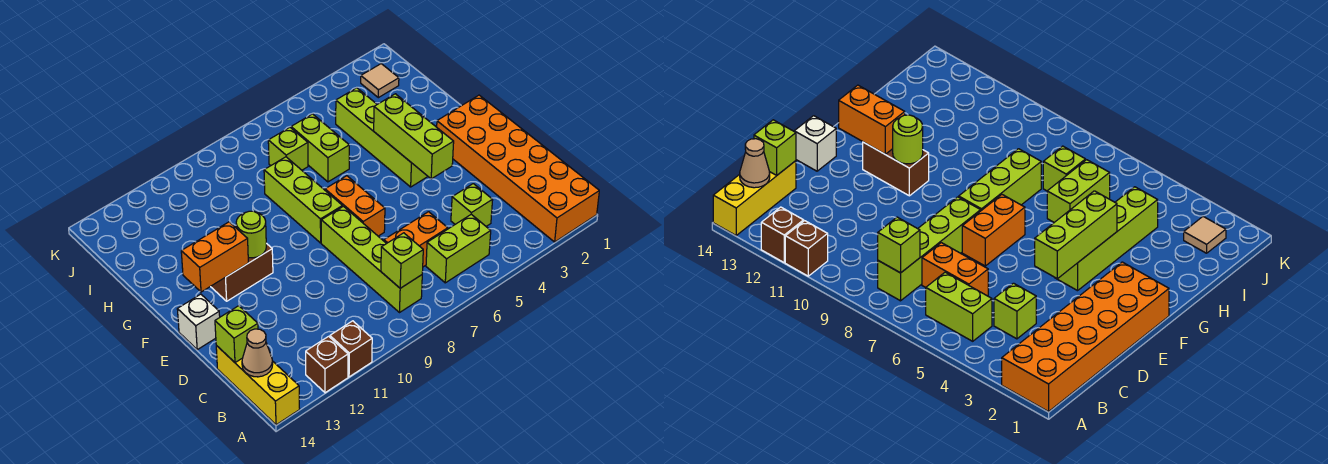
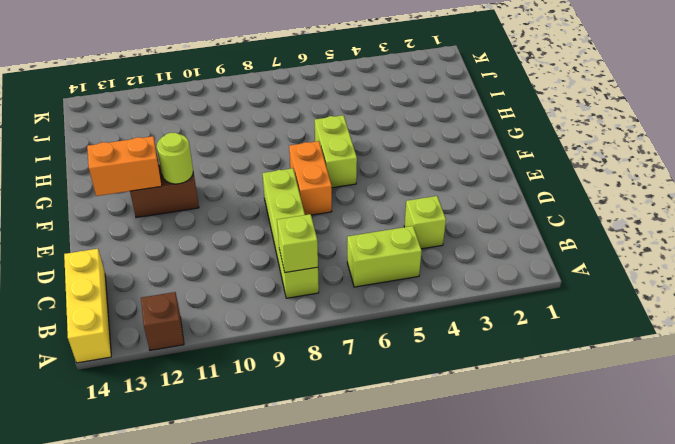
lime 1x2 brick [315,115,357,188] -> lime 1x2 brick moved to [291,114,349,182]
none -> orange 2x6 brick [437,95,599,242]
none -> brown 1x1 brick [330,321,372,377]
none -> orange 1x2 brick [384,212,448,267]

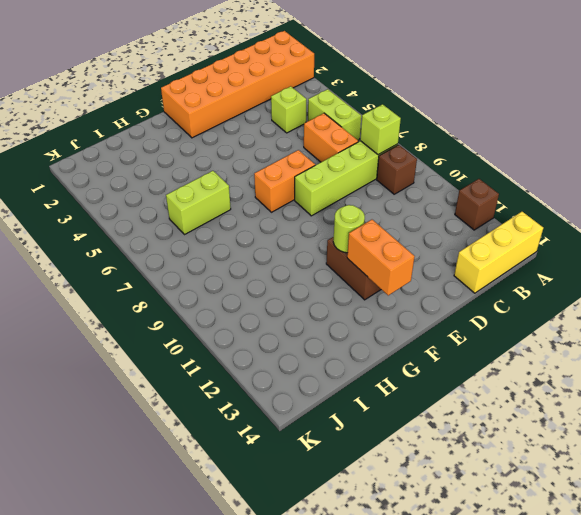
brown 1x1 brick [377,145,417,194] -> brown 1x1 brick moved to [330,321,372,377]
none -> white 1x1 brick [177,294,220,350]
none -> lime 1x4 brick [336,88,428,187]
none -> lime 1x3 brick [264,157,342,243]

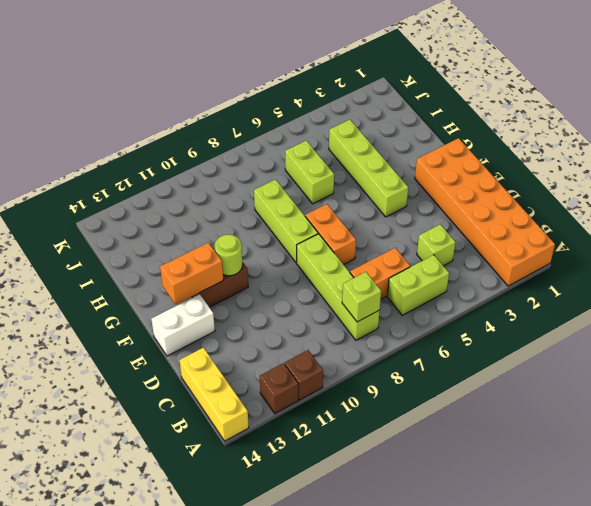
white 1x2 brick [151,294,215,356] -> white 1x1 brick [177,294,220,350]
none -> lime 1x1 brick [268,127,308,170]
none -> tan 1x1 tile [361,64,399,98]
none -> tan 1x1 cone [242,329,273,377]

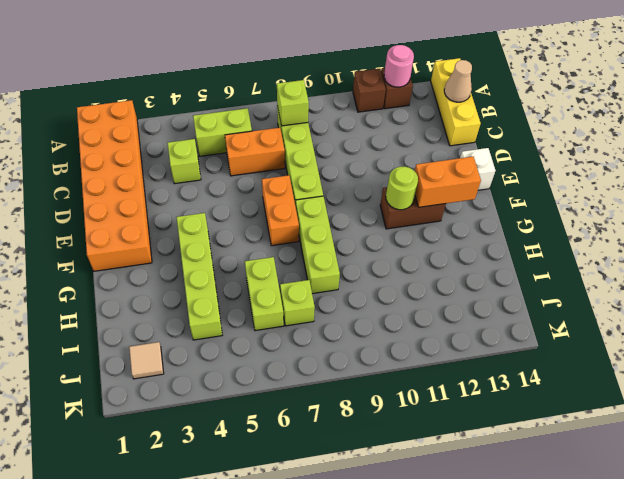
pink 1x1 round brick [384,45,414,87] -> none
none -> lime 1x1 brick [215,306,258,363]
none -> lime 1x3 brick [374,94,454,179]

